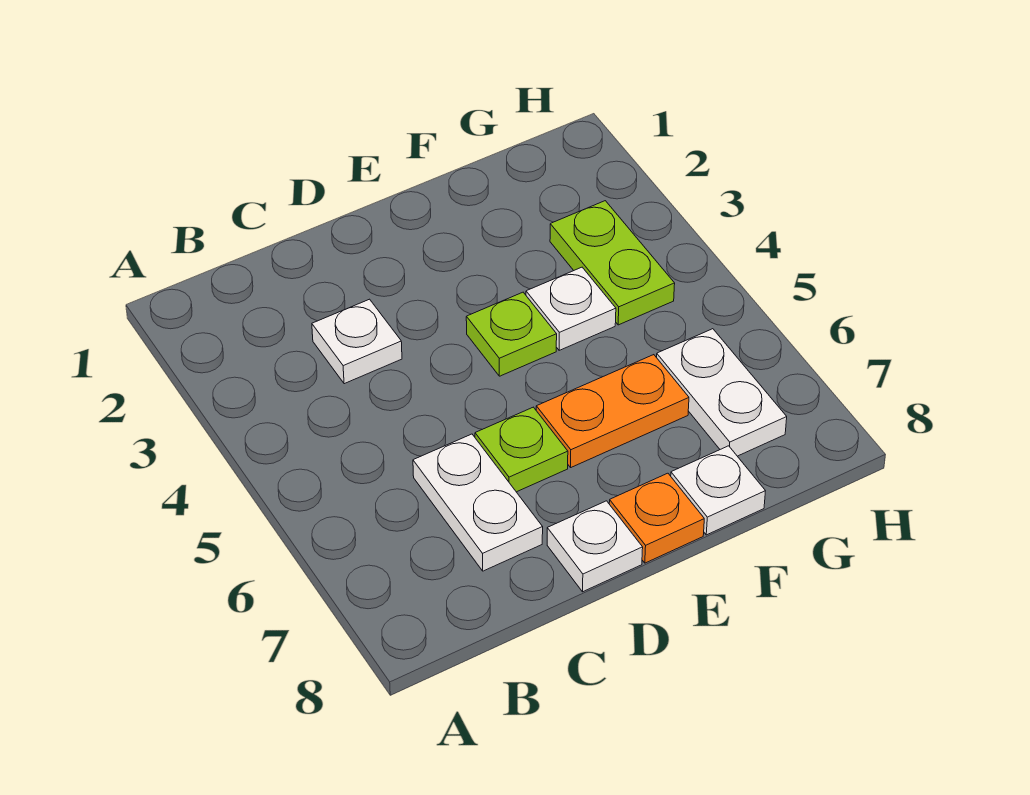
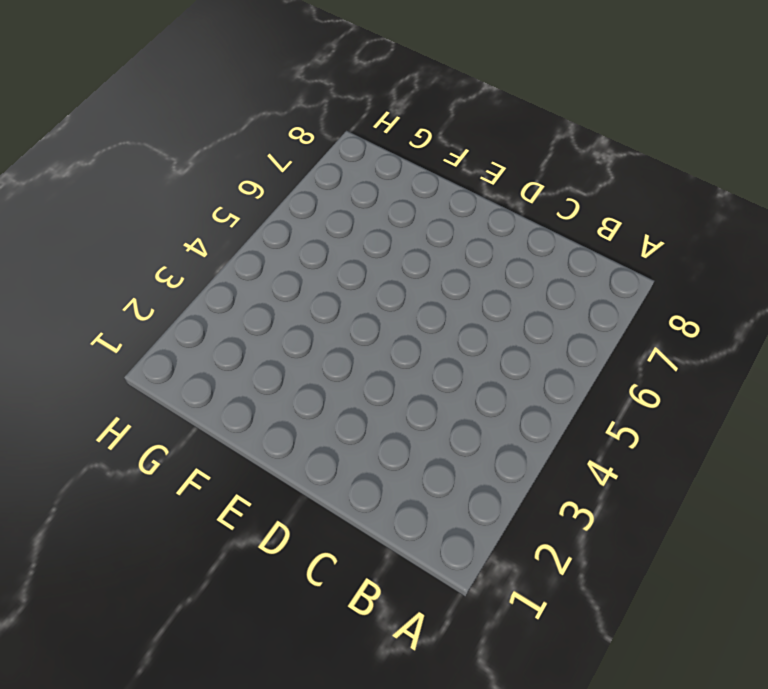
none -> white 1x1 plate [312,299,402,384]
none -> white 1x2 plate [413,434,543,571]

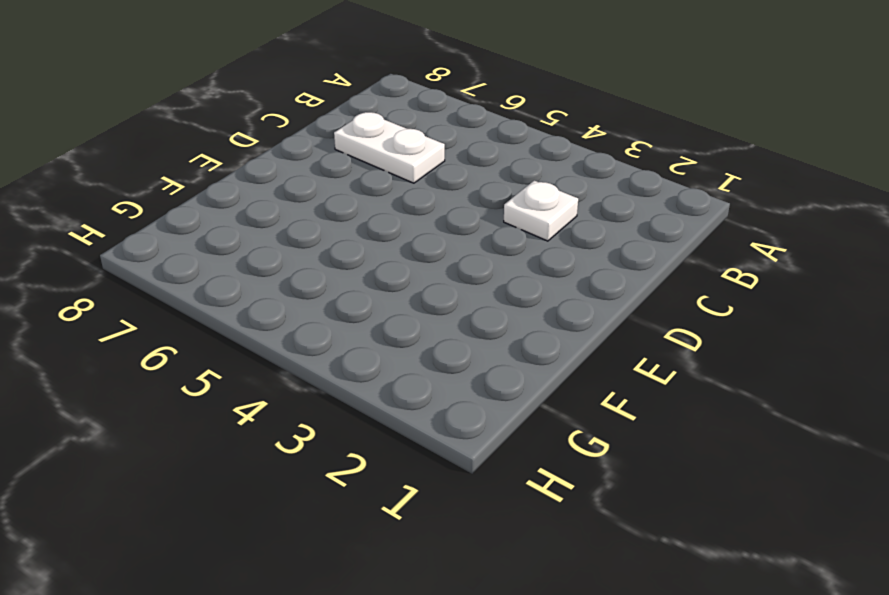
none -> lime 1x1 plate [475,407,568,492]
none -> white 1x1 plate [547,501,643,592]

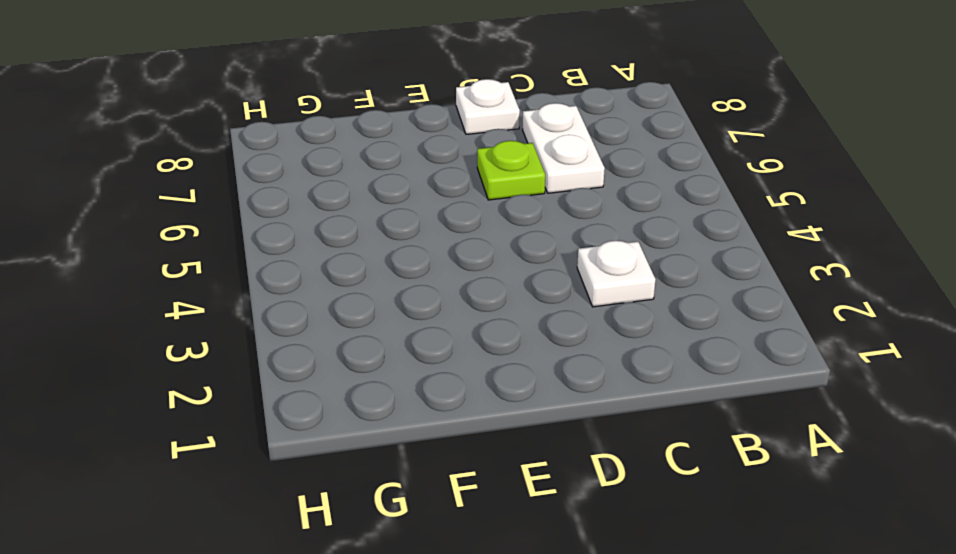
none -> lime 1x1 plate [466,292,557,376]
none -> orange 1x2 plate [536,355,689,467]

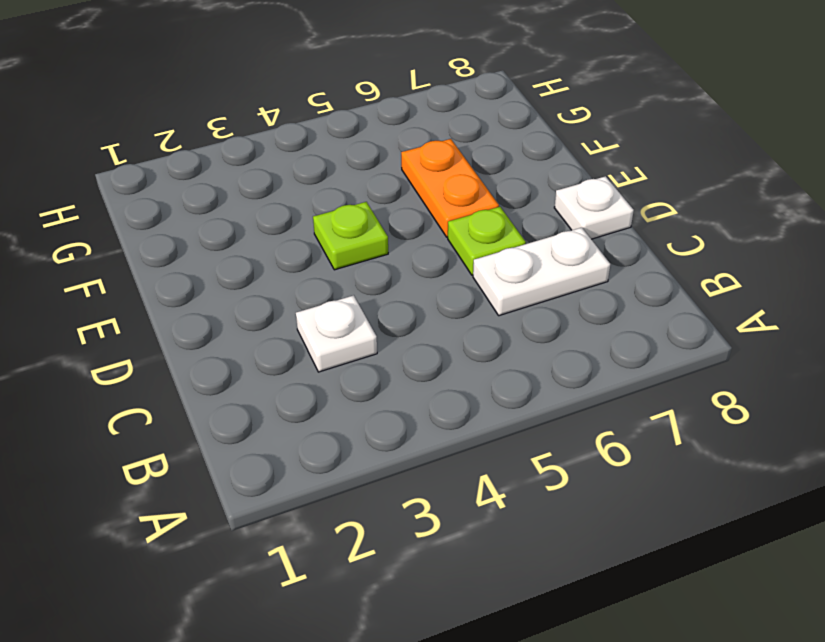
none -> orange 1x1 plate [609,473,704,563]
none -> white 1x1 plate [526,267,616,350]

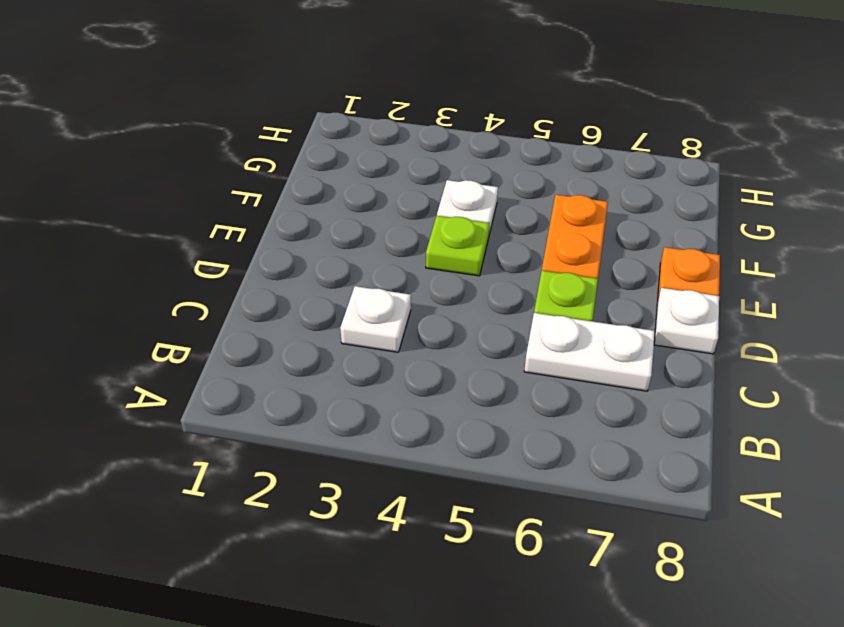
none -> white 1x1 plate [671,446,765,535]
none -> lime 1x2 plate [550,201,675,325]

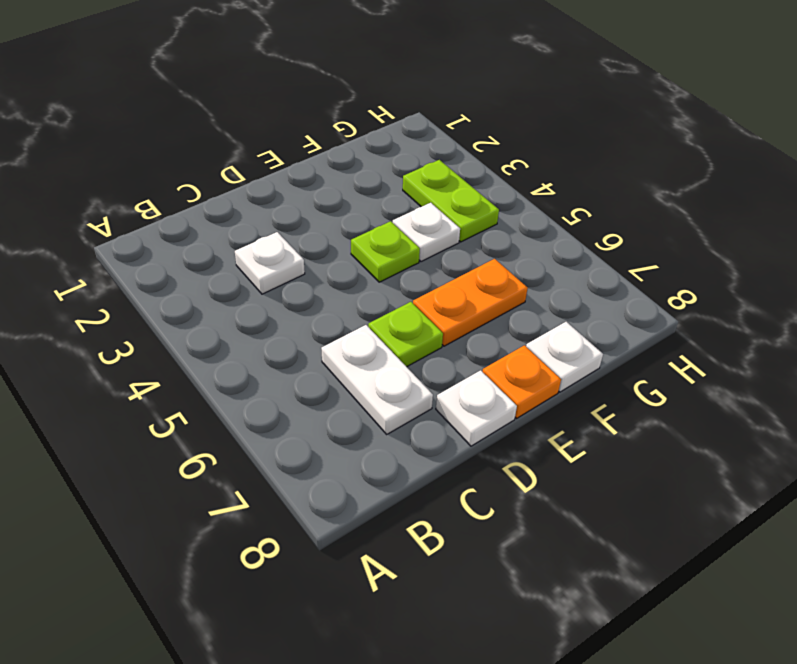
none -> white 1x2 plate [657,329,787,456]

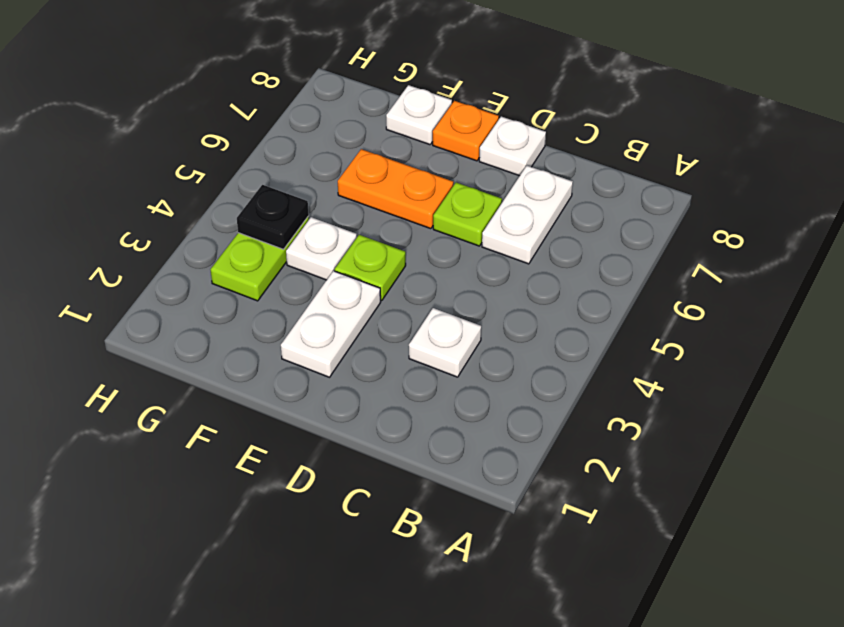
white 1x2 plate [281,271,381,377] -> white 1x2 plate moved to [657,329,787,456]
black 1x1 plate [237,185,309,249] -> none

